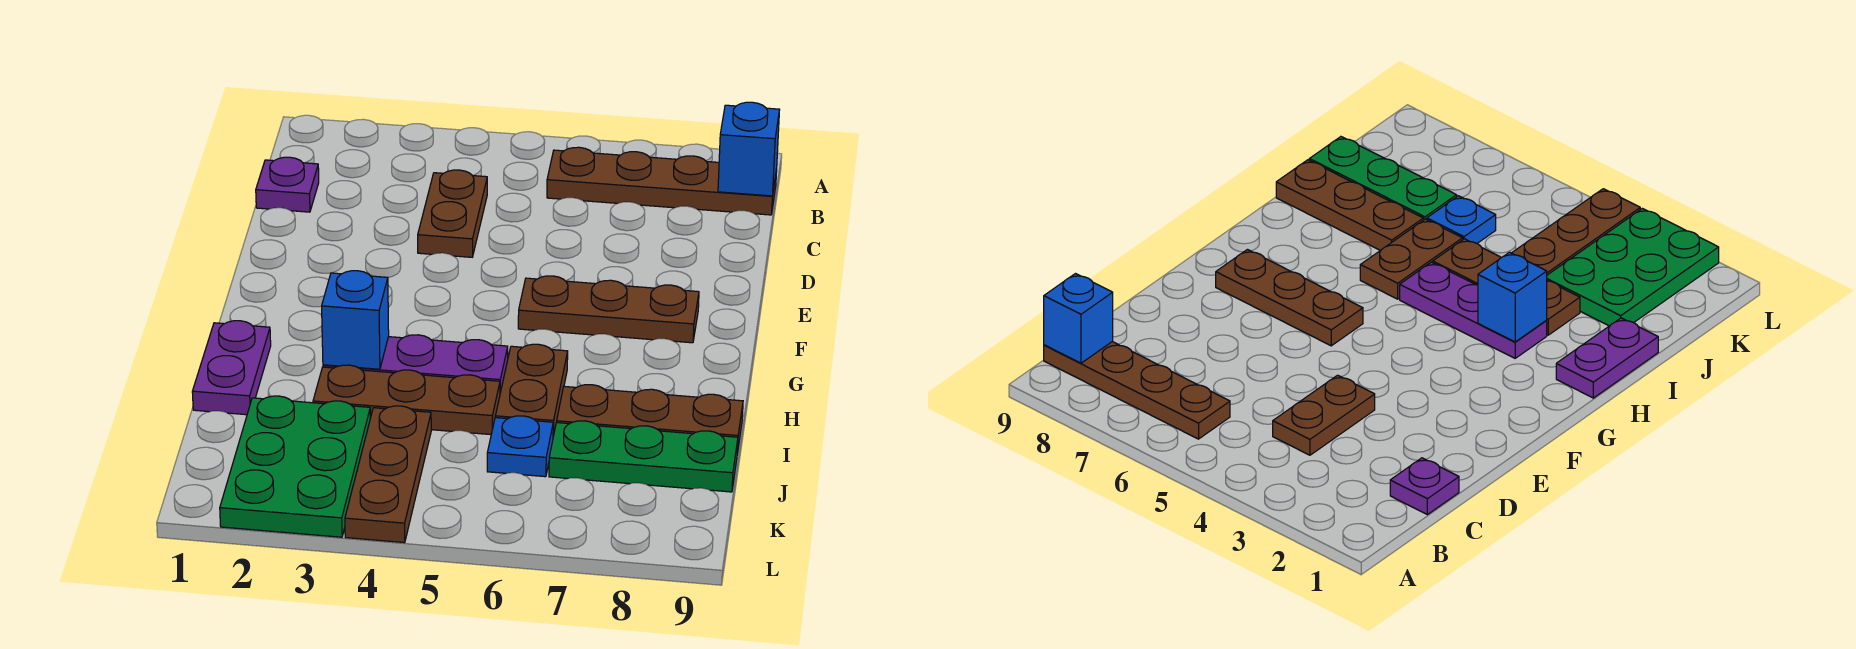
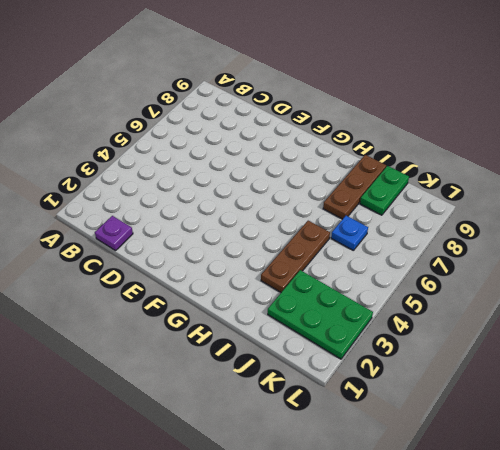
green 1x2 plate [360,166,409,215] -> green 1x3 plate [549,421,738,492]
none -> brown 1x4 plate [547,147,777,215]
none -> brown 1x2 plate [418,170,487,257]
none -> brown 1x3 plate [518,276,699,343]

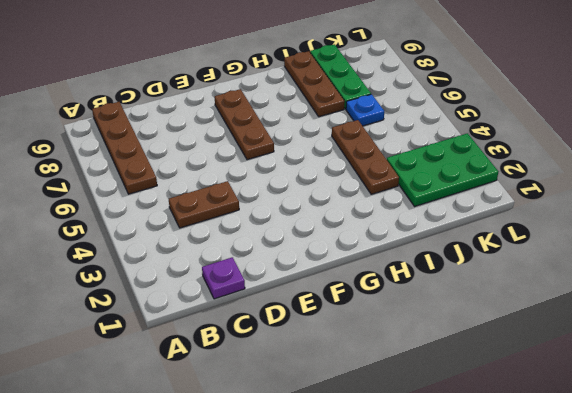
none -> purple 1x2 plate [192,321,271,415]
none -> purple 1x3 plate [323,335,508,392]
none -> brown 1x2 plate [495,344,568,436]

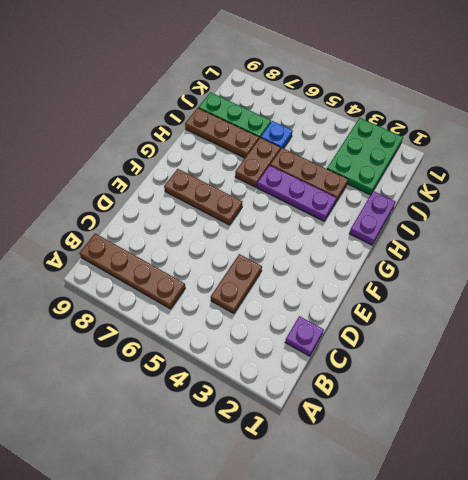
none -> brown 1x3 plate [345,406,431,543]
none -> blue 1x1 brick [718,102,780,196]
none -> blue 1x1 brick [322,271,389,369]

